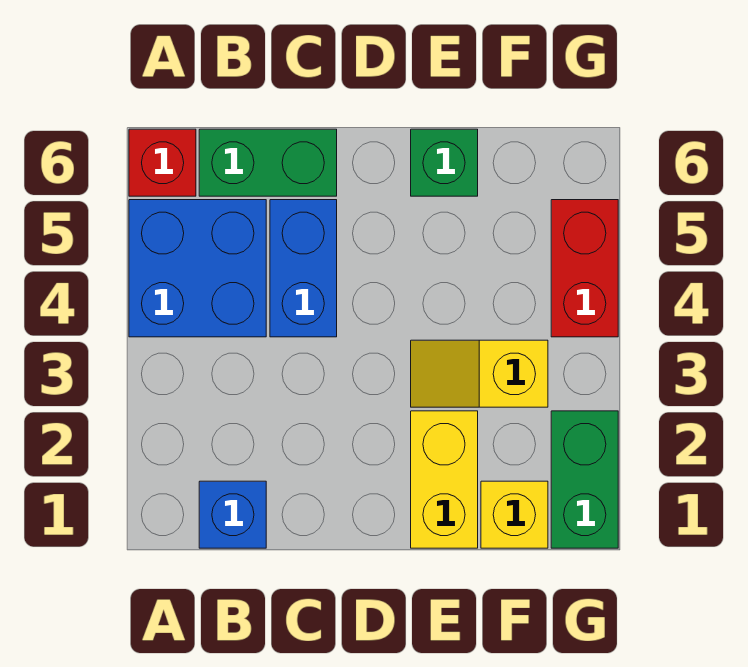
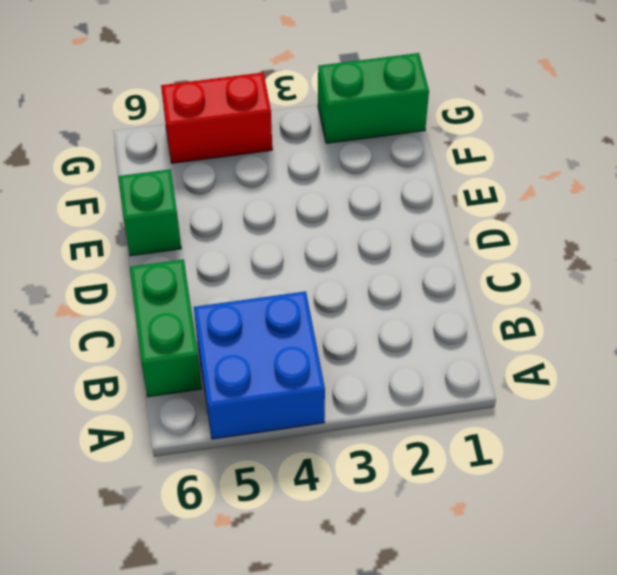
none -> red 1x1 brick [129,129,196,196]
none -> blue 1x1 brick [199,481,266,548]

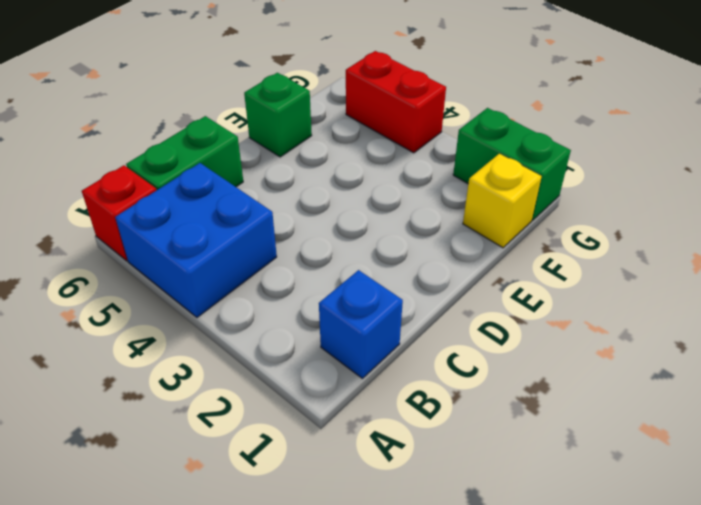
none -> blue 1x2 brick [270,200,337,337]
none -> yellow 1x2 brick [411,411,478,548]

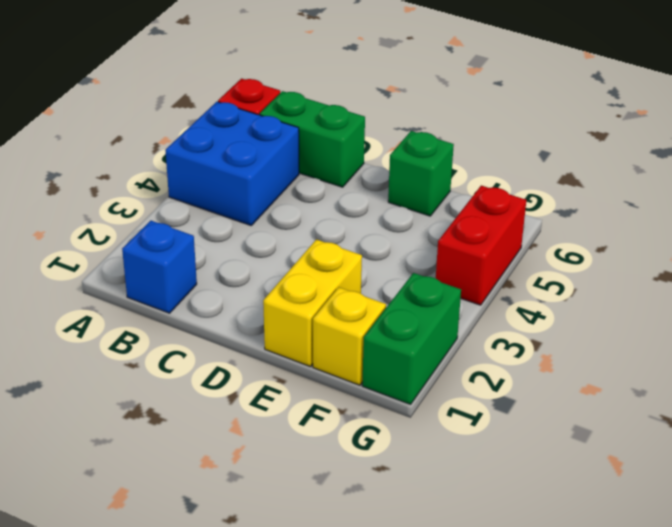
none -> blue 1x2 brick [270,200,337,337]
none -> yellow 1x2 slope [411,340,548,407]

